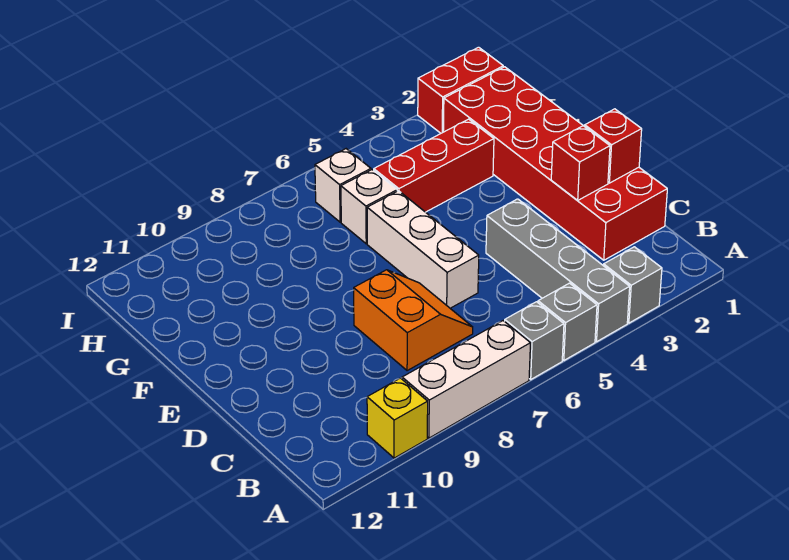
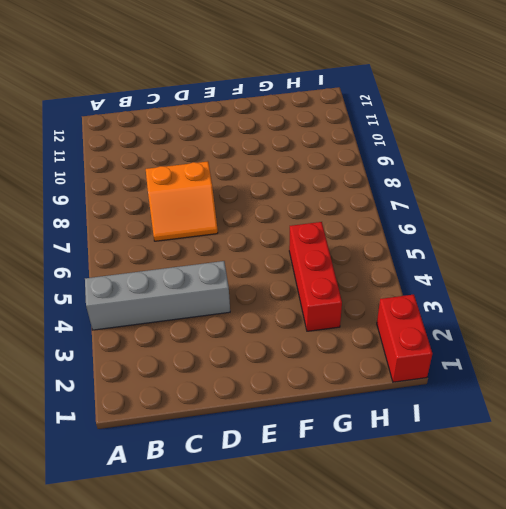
none -> grey 1x1 brick [604,247,662,323]
none -> grey 1x1 brick [538,283,597,360]
none -> grey 1x1 brick [505,302,564,379]

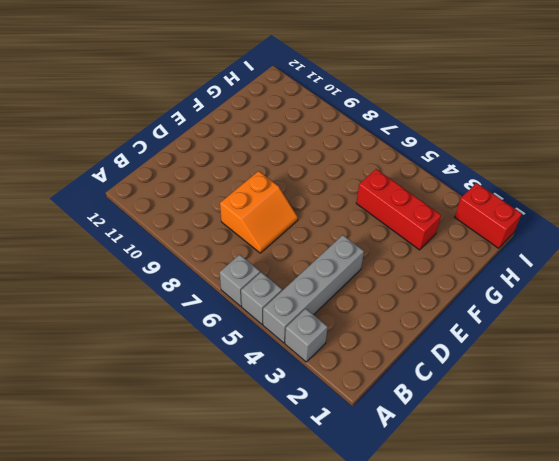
none -> white 1x3 brick [402,321,530,438]
none -> yellow 1x1 brick [367,378,428,458]
none -> red 2x6 brick [443,67,667,260]

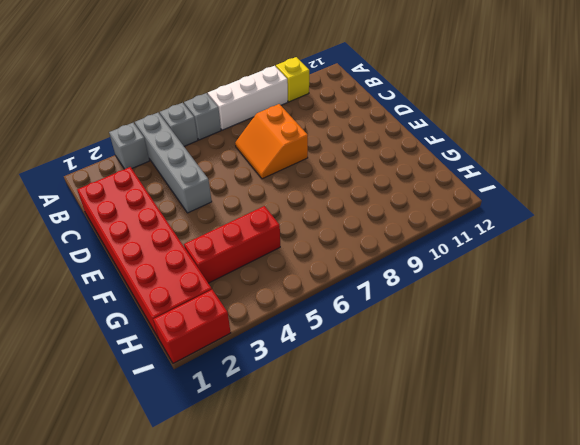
none -> white 1x3 brick [367,191,479,308]
none -> white 1x1 brick [341,170,397,244]
none -> white 1x1 brick [315,149,371,222]

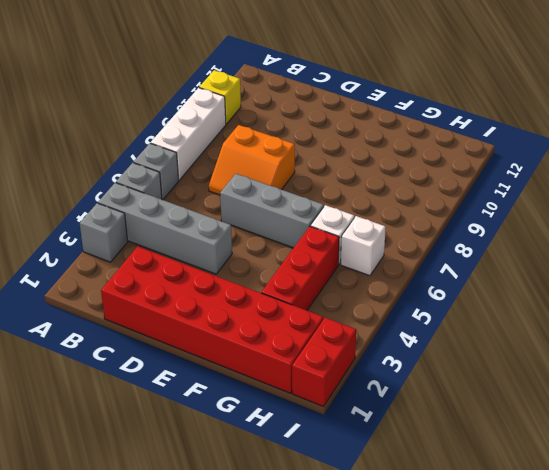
grey 1x3 brick [220,174,324,248] -> white 1x3 brick [367,191,479,308]
none -> red 1x1 brick [584,109,642,183]
none -> red 1x1 brick [551,126,610,201]

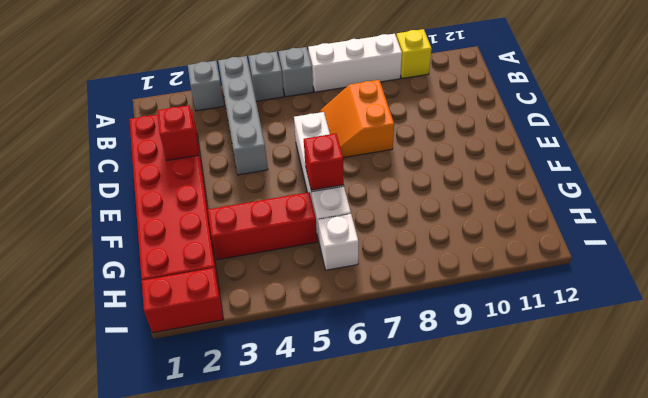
red 1x1 brick [304,133,344,190] -> red 1x1 brick moved to [584,109,642,183]

